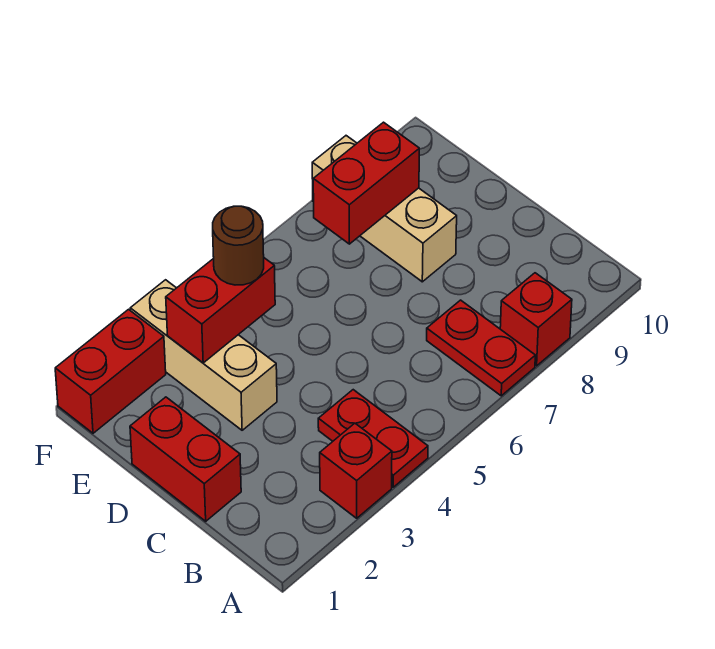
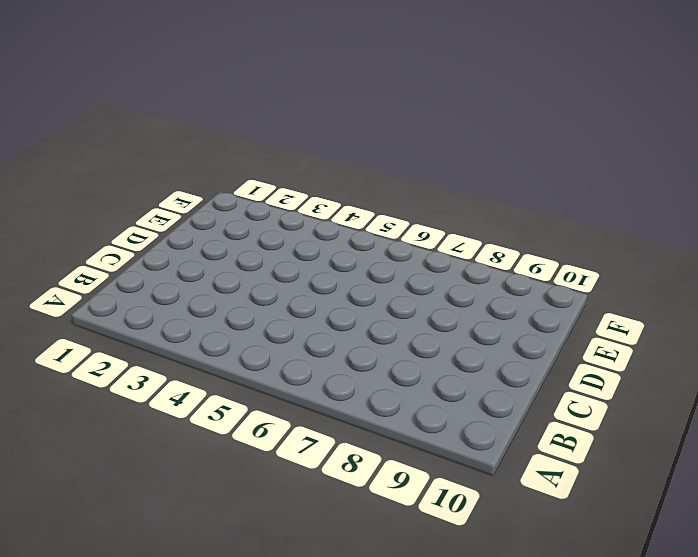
none -> red 1x1 brick [320,423,392,518]
none -> red 1x2 plate [318,390,428,487]

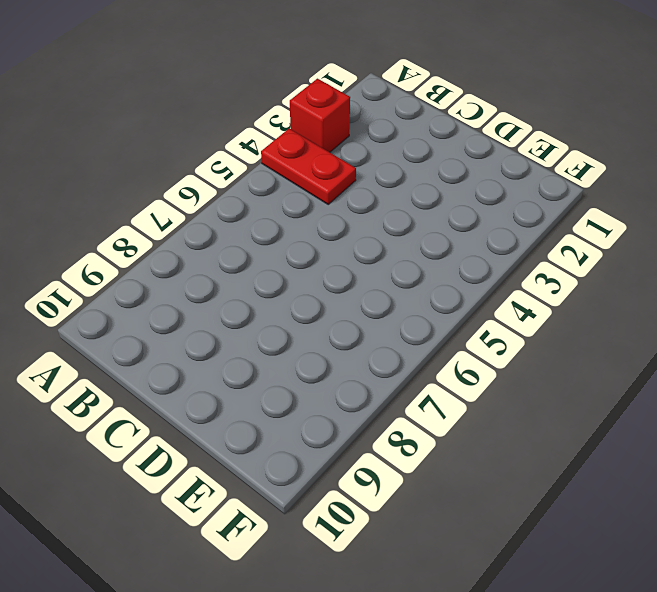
none -> red 1x2 plate [427,300,535,396]
none -> red 1x1 brick [500,273,572,366]

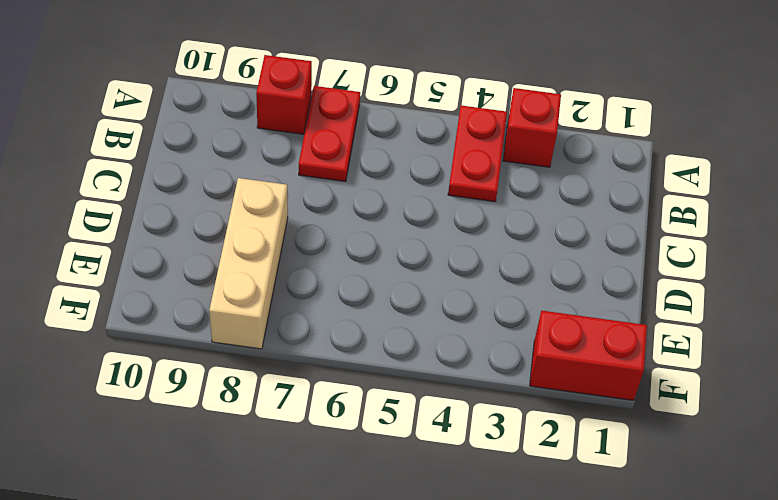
none -> red 1x2 brick [130,397,241,521]
none -> tan 1x3 brick [130,280,277,430]

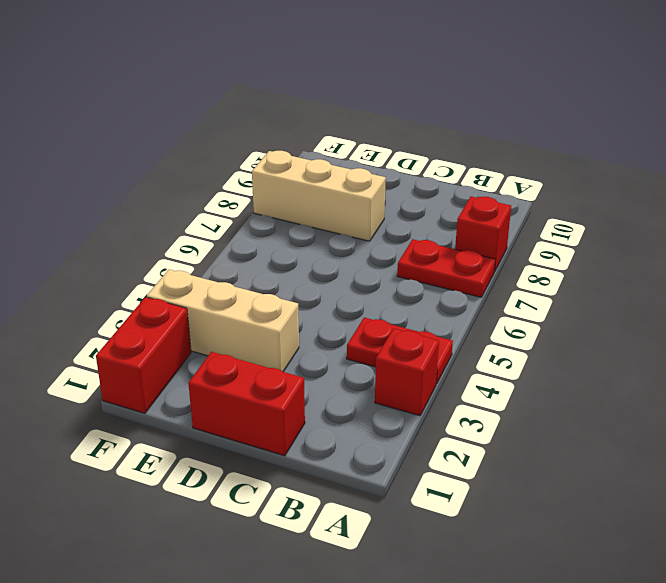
none -> red 1x2 brick [166,258,275,363]
none -> red 1x2 brick [313,122,419,244]

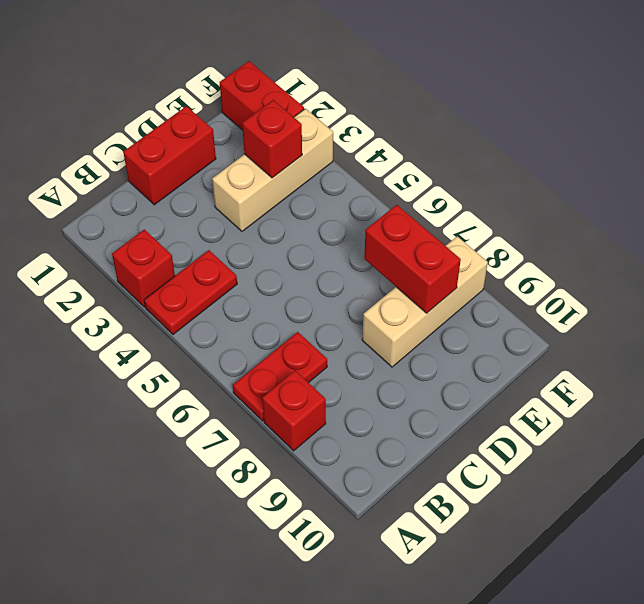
red 1x1 brick [242,100,302,178] -> red 1x2 brick [166,258,275,363]
none -> brown 1x1 round brick [213,206,264,285]

